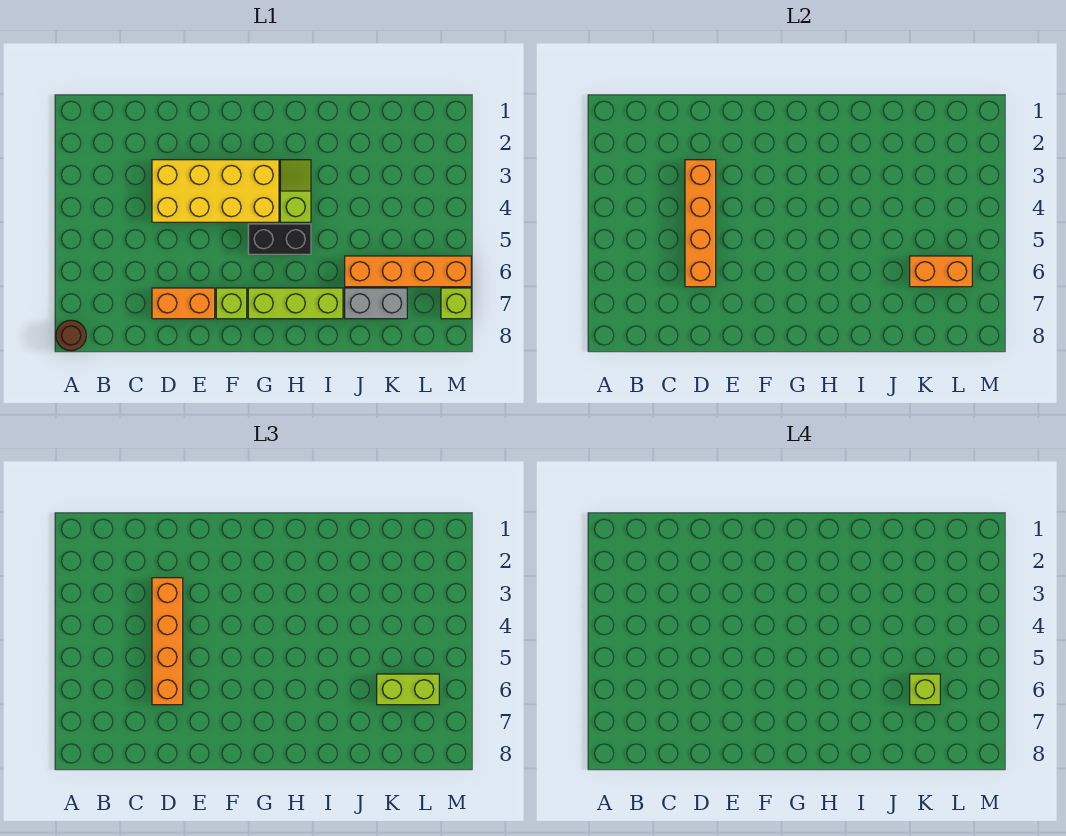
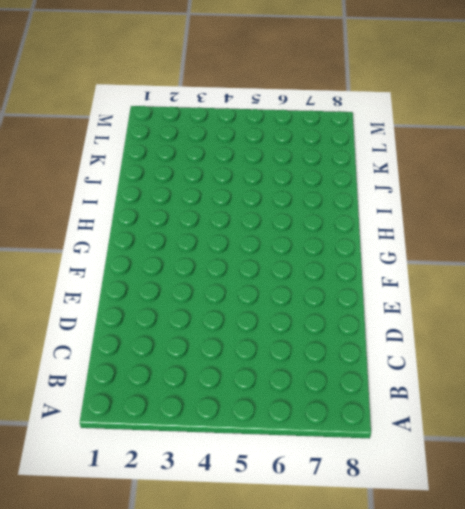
none -> brown 1x1 round brick [56,320,86,351]
none -> yellow 2x4 brick [152,160,279,222]
none -> orange 1x2 brick [152,288,215,319]

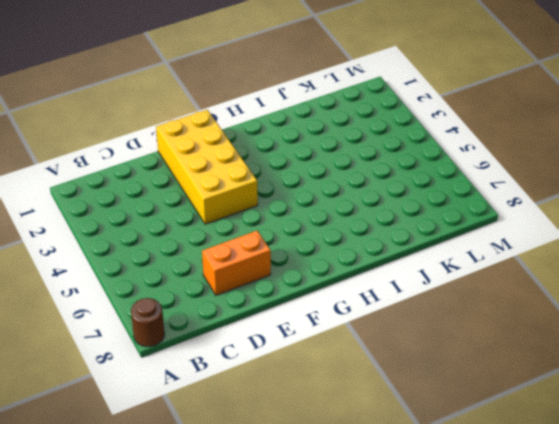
yellow 2x4 brick [156,110,258,224] -> yellow 2x4 brick turned to [152,160,279,222]
none -> lime 1x1 brick [216,288,247,319]
none -> black 1x2 brick [248,224,311,254]
none -> lime 1x3 brick [248,288,343,319]

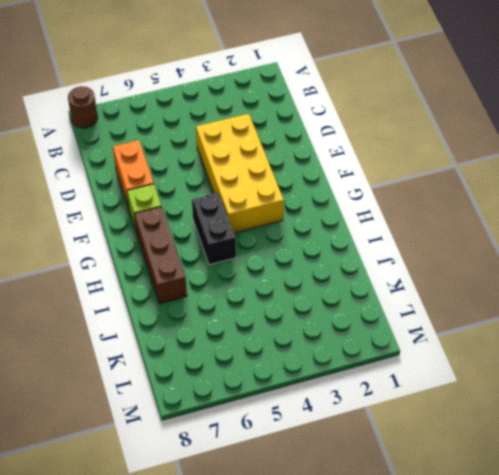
brown 1x3 brick [134,207,187,304] -> lime 1x3 brick [248,288,343,319]
none -> lime 1x2 slope [280,160,311,222]
none -> orange 1x4 brick [345,256,471,287]
none -> grey 1x2 brick [345,288,407,319]

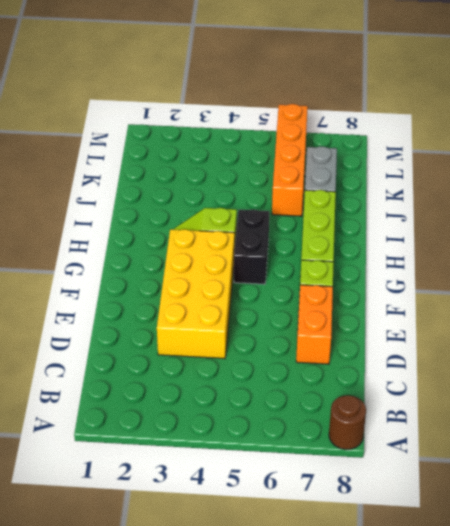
none -> lime 1x1 brick [441,288,471,319]
none -> orange 1x4 brick [685,160,716,287]
none -> orange 1x2 brick [910,256,972,287]

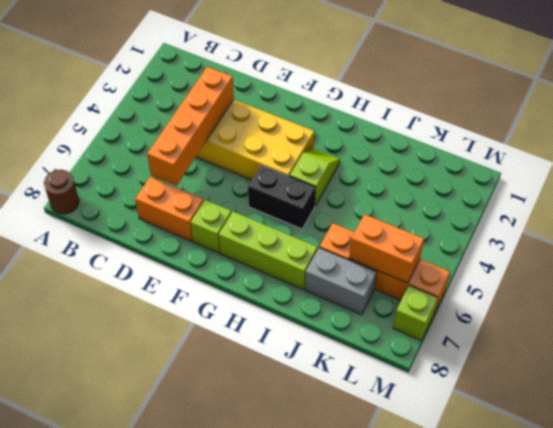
none -> orange 1x4 brick [152,578,183,705]
none -> lime 1x2 brick [377,674,439,705]
none -> lime 1x1 brick [910,674,940,705]

